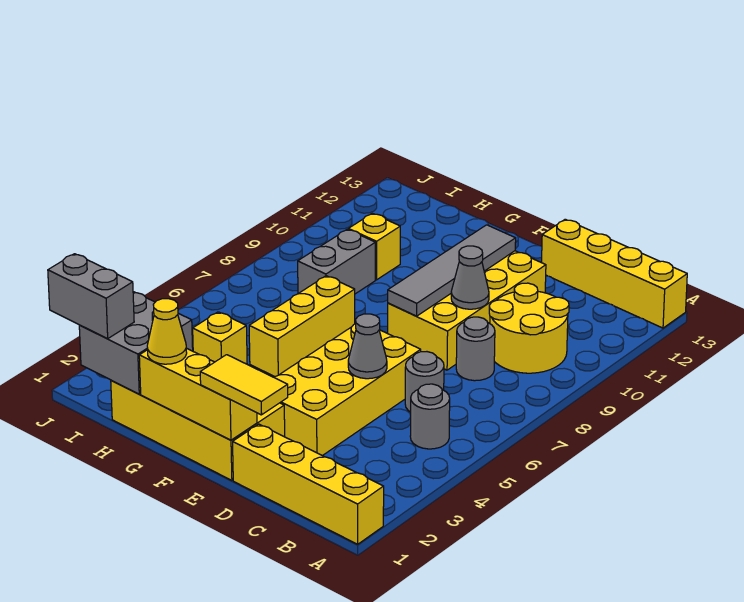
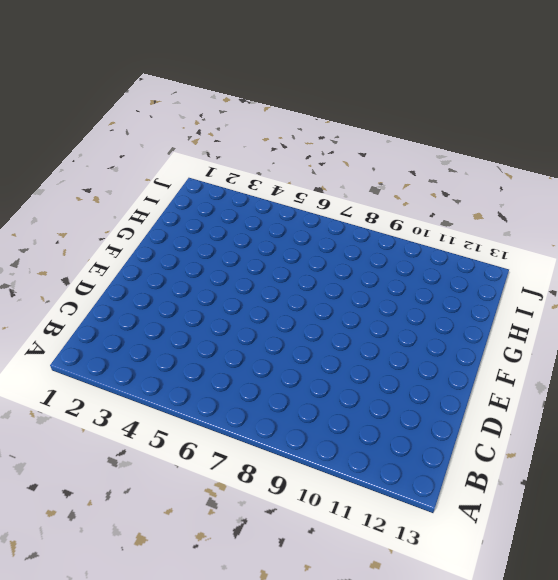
none -> yellow 1x4 brick [233,424,384,544]
none -> yellow 1x4 brick [542,219,687,328]
none -> grey 1x1 round brick [410,384,450,449]

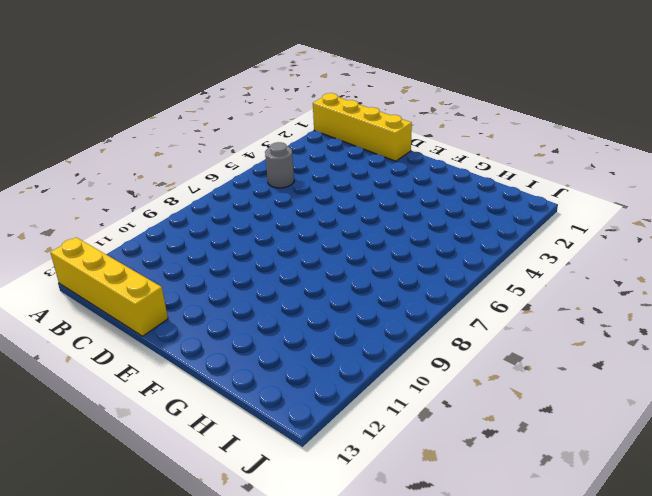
none -> yellow 2x2 round brick [489,283,569,373]
none -> grey 1x1 round brick [405,352,444,412]
none -> grey 1x1 round brick [456,317,495,381]

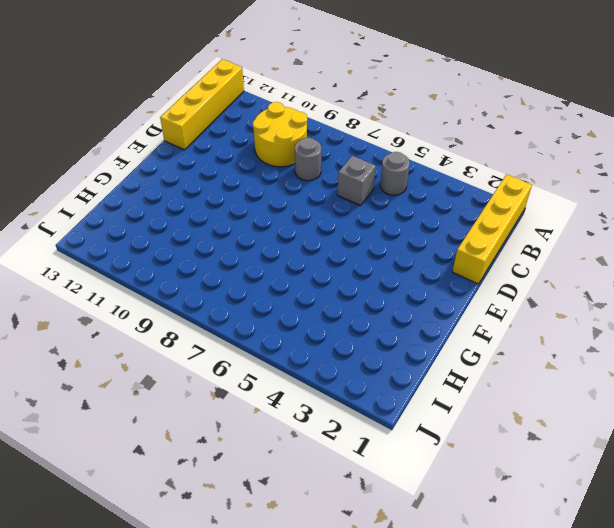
grey 1x1 brick [337,156,376,206] -> grey 1x1 round brick [405,352,444,412]
none -> yellow 2x4 brick [274,324,421,456]
none -> yellow 2x4 brick [388,251,546,370]
none -> yellow 2x4 brick [111,380,285,480]

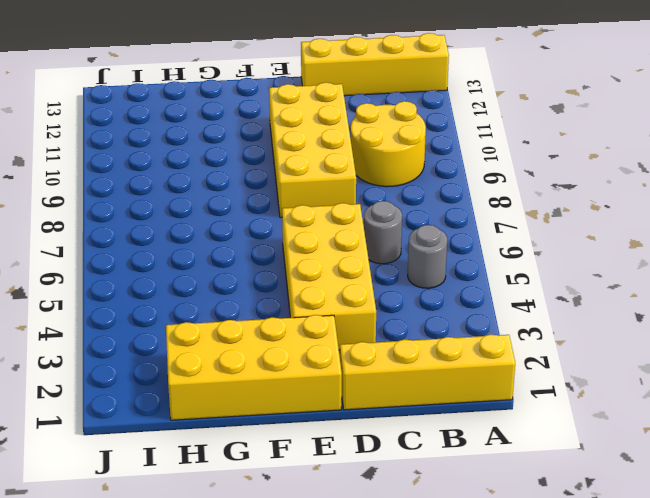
none -> grey 1x1 round brick [456,317,495,381]
none -> yellow 1x3 brick [249,276,355,377]
none -> yellow 1x1 brick [193,312,247,364]

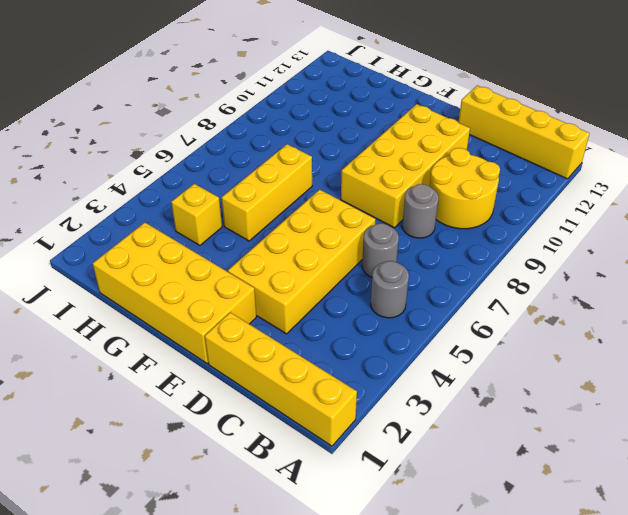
none -> grey 1x2 brick [298,229,375,294]
none -> yellow 1x1 brick [348,213,400,280]
none -> grey 1x1 cone [348,314,387,379]

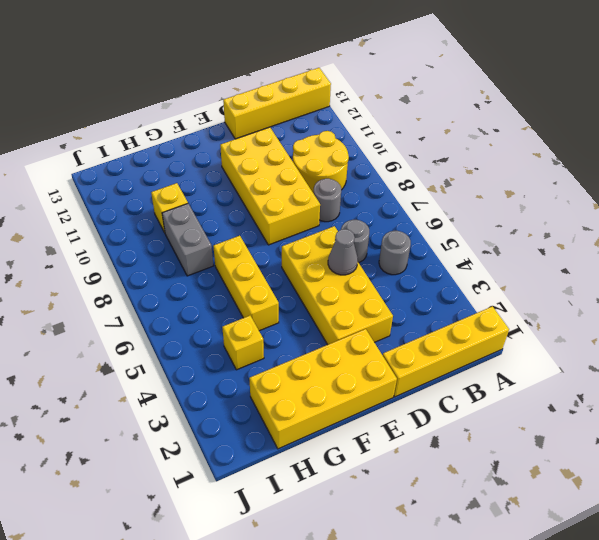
none -> grey 1x1 cone [451,246,489,309]
none -> yellow 1x3 brick [139,348,257,440]
none -> grey 1x4 tile [388,225,516,316]

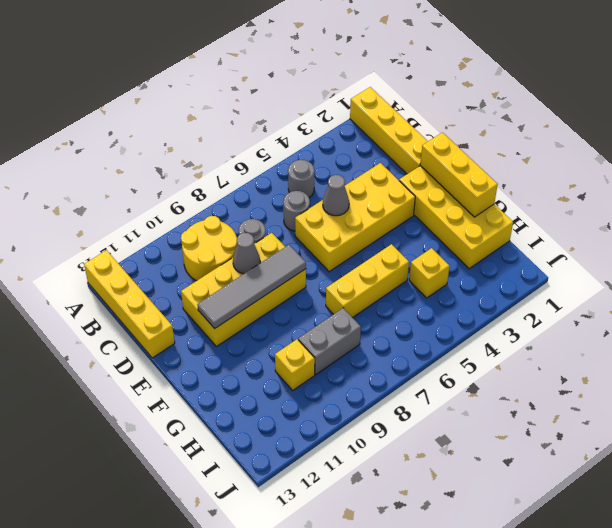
none -> grey 2x2 brick [79,292,193,394]
none -> yellow 1x2 tile [200,355,288,415]
none -> yellow 1x1 cone [147,299,187,364]

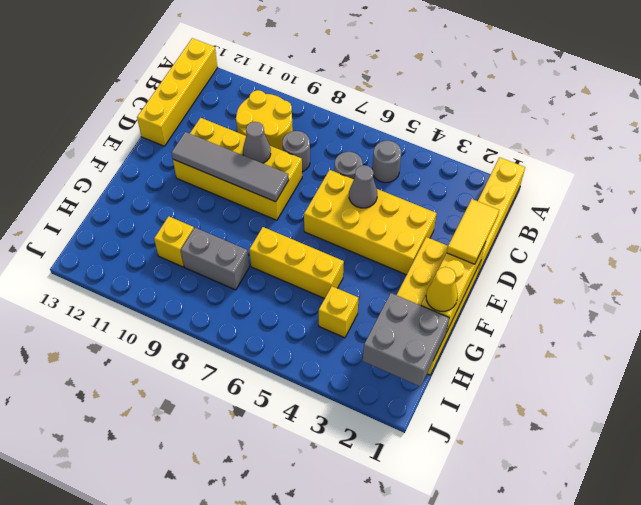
none -> grey 1x2 brick [48,254,134,339]

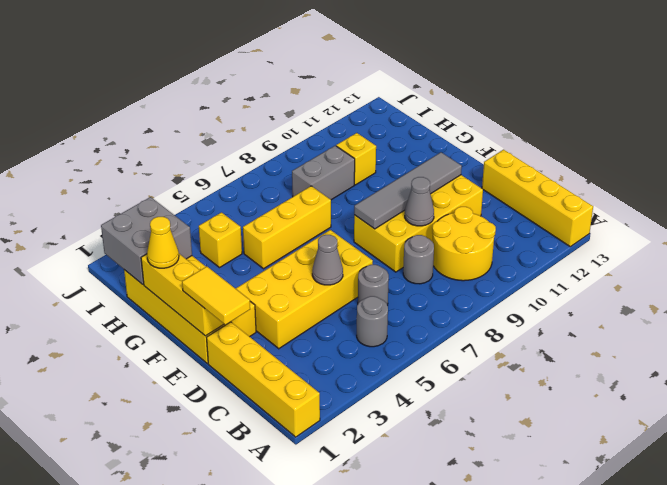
none -> grey 1x2 brick [48,254,134,339]

